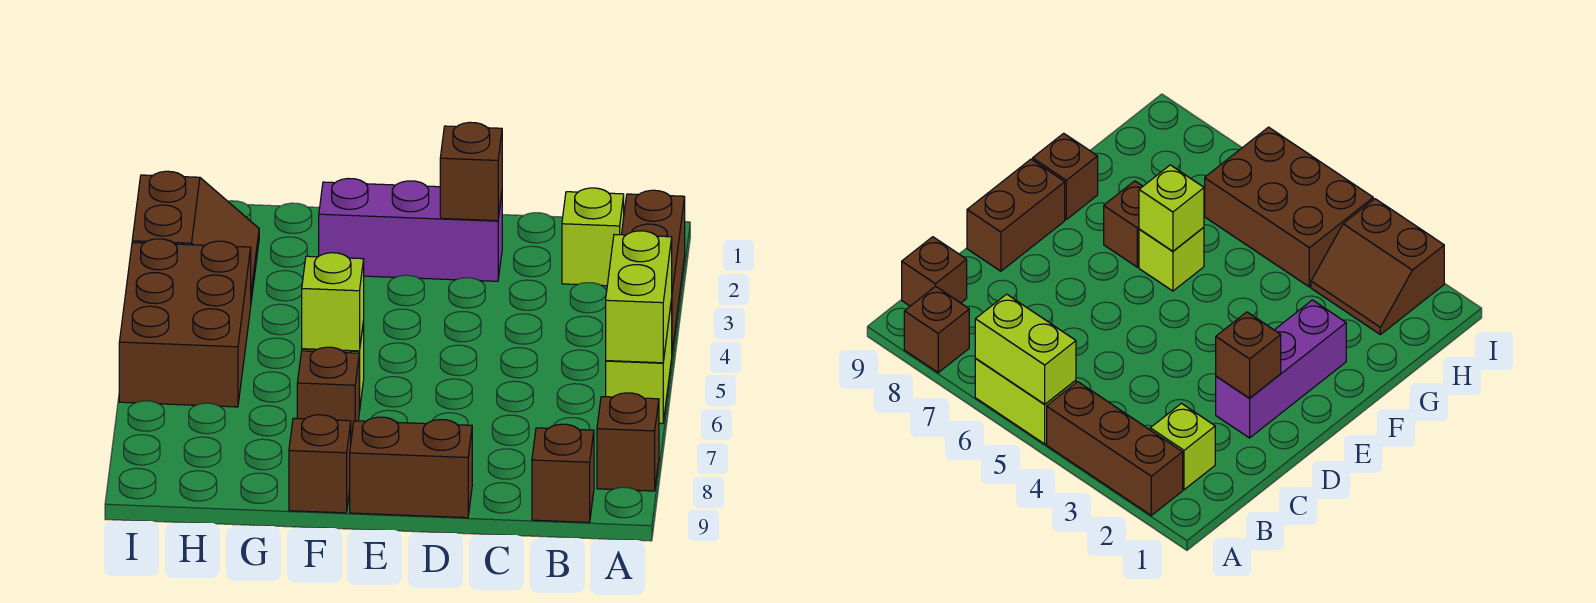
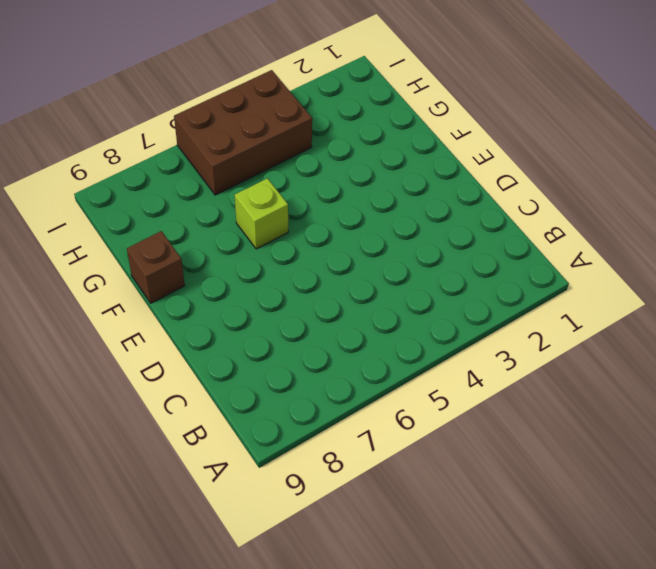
none -> brown 1x3 brick [622,190,685,351]
none -> lime 1x2 brick [606,299,672,424]
none -> brown 1x1 brick [597,393,659,491]

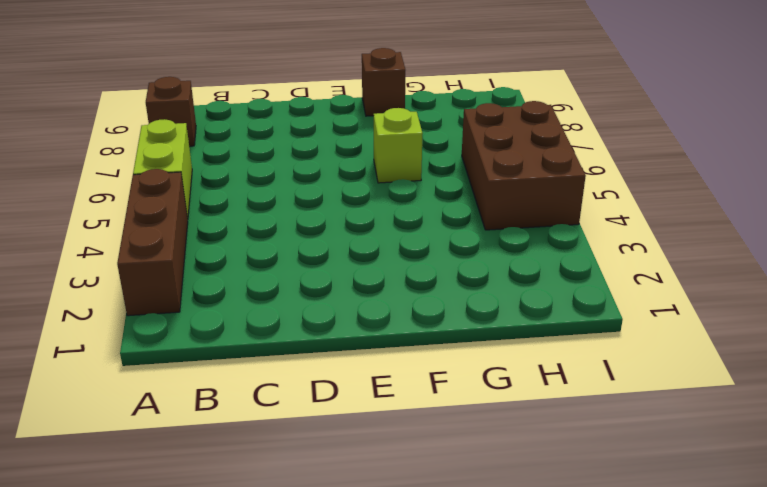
none -> lime 1x1 brick [562,188,624,286]
none -> brown 1x1 brick [532,424,594,522]
none -> purple 1x3 brick [319,179,502,281]

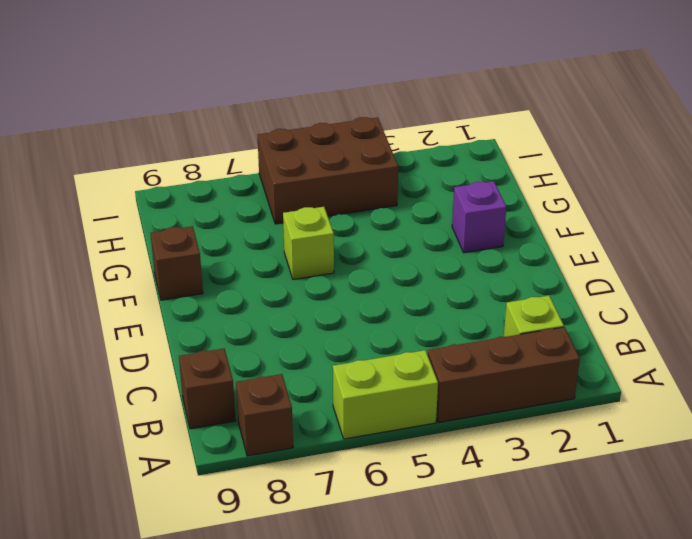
purple 1x1 brick [452,181,506,253] -> purple 1x3 brick [319,179,502,281]
none -> brown 1x2 brick [350,417,472,518]
none -> brown 1x1 brick [297,347,359,438]
none -> brown 2x2 slope [132,171,259,301]

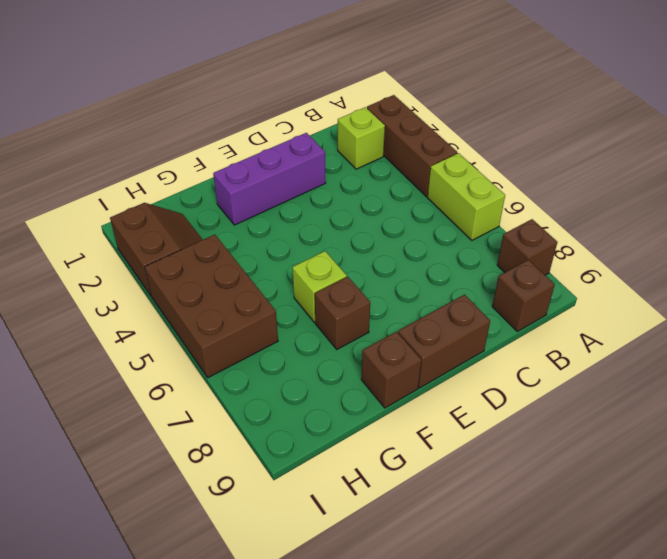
none -> lime 1x2 brick [606,231,672,363]
none -> brown 1x1 brick [440,122,502,221]
none -> lime 1x1 brick [302,253,364,351]

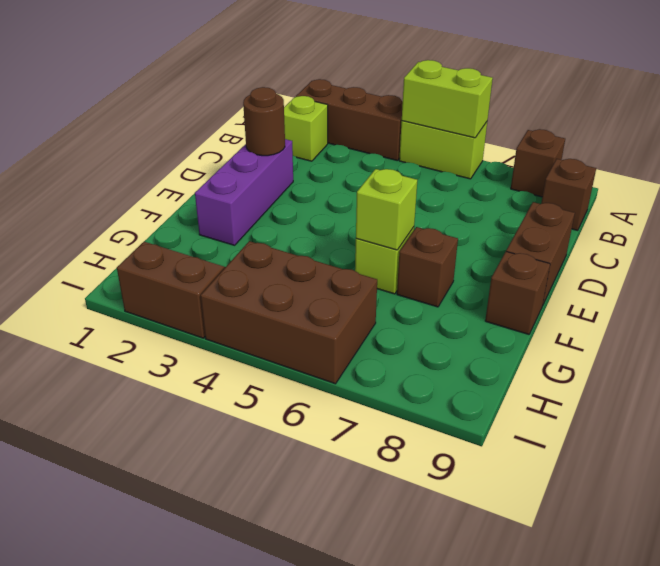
brown 1x1 round brick [243,87,285,156] -> brown 1x1 brick [440,122,502,221]

